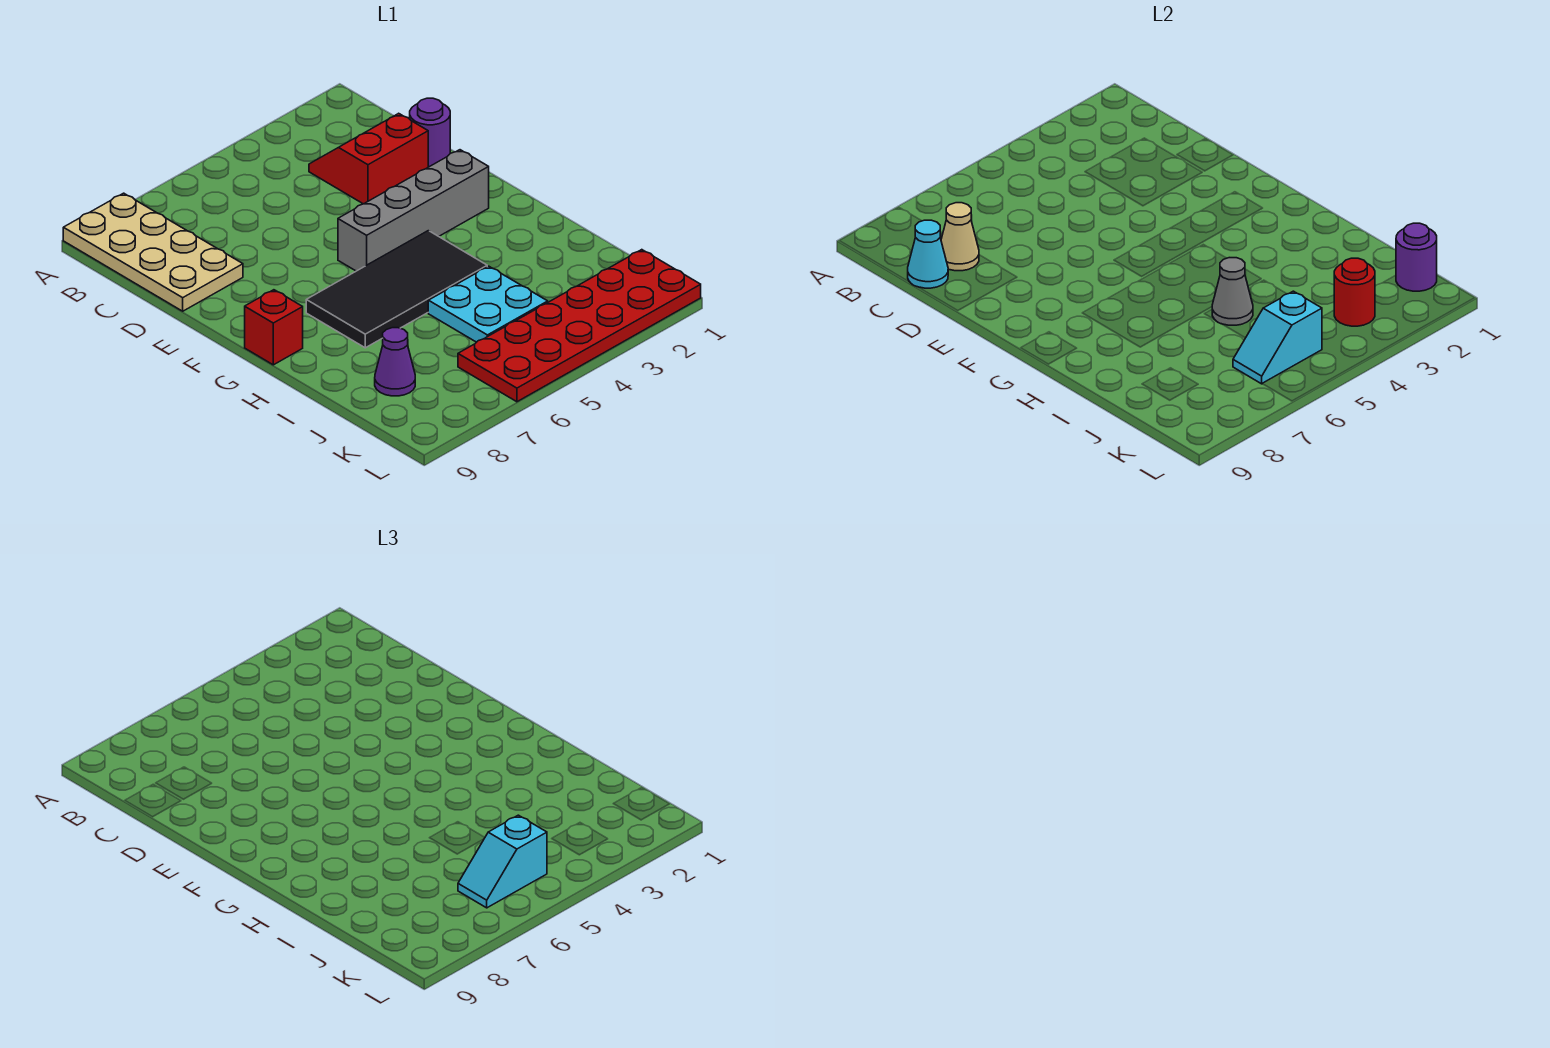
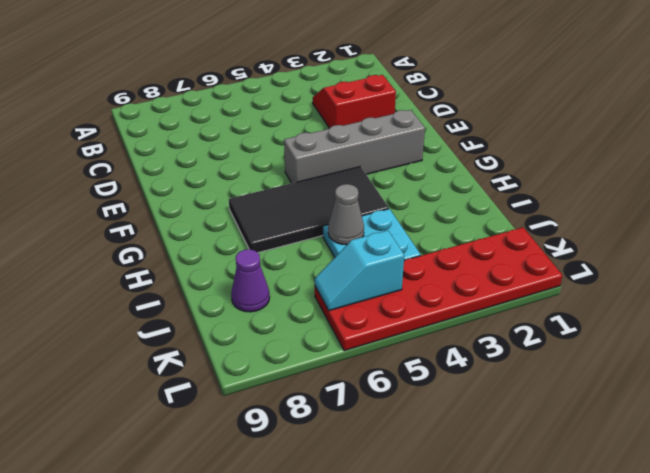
none -> tan 2x4 plate [63,193,243,311]
none -> purple 1x1 round brick [410,98,450,167]
none -> red 1x1 brick [245,290,303,365]

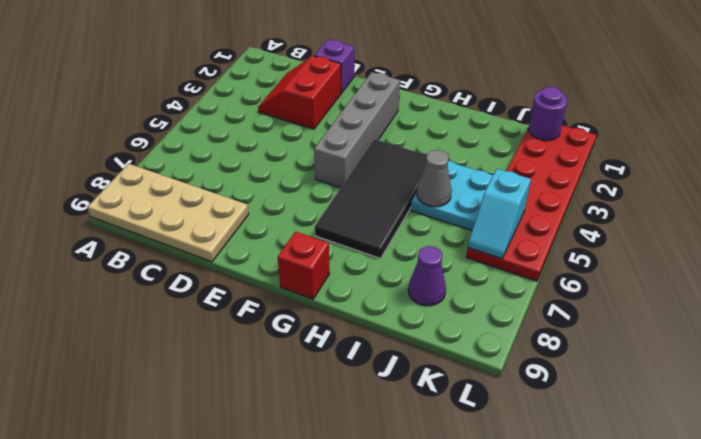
purple 1x1 brick [314,40,354,93] -> purple 1x1 round brick [410,98,450,167]
none -> tan 1x1 cone [941,203,979,271]
none -> cyan 1x1 cone [908,220,948,288]
none -> red 1x1 round brick [1334,258,1375,326]

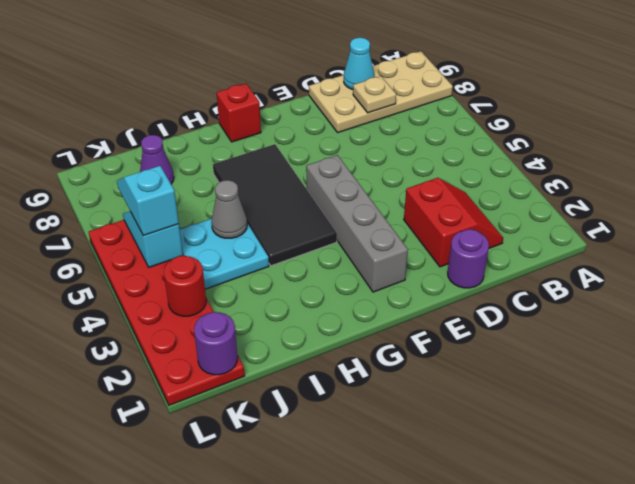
tan 1x1 plate [353,76,396,113] -> tan 1x1 cone [941,203,979,271]

